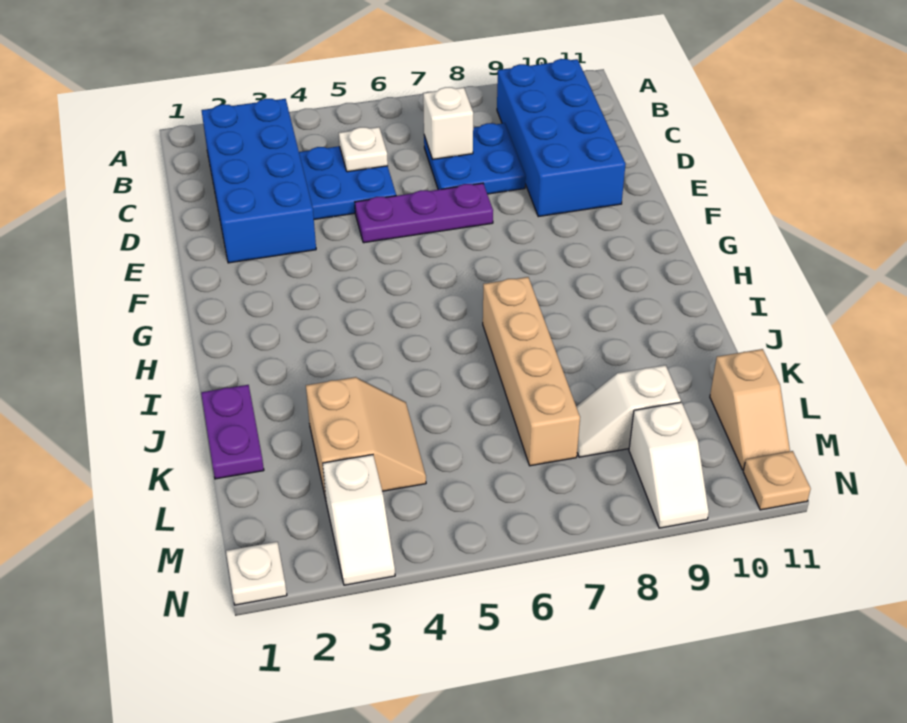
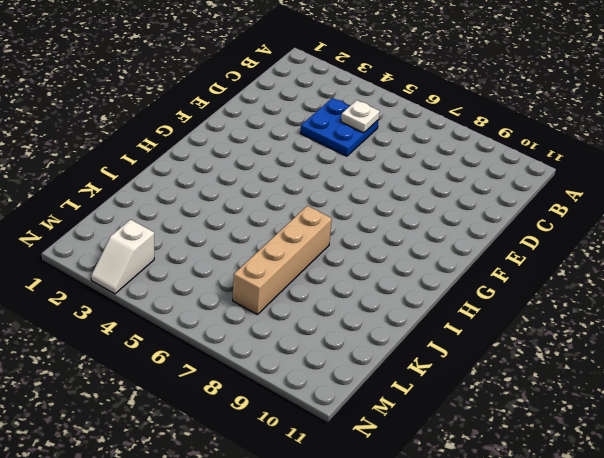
none -> blue 2x4 brick [201,99,316,263]
none -> blue 2x4 brick [497,59,625,217]
none -> blue 2x2 plate [424,123,526,194]

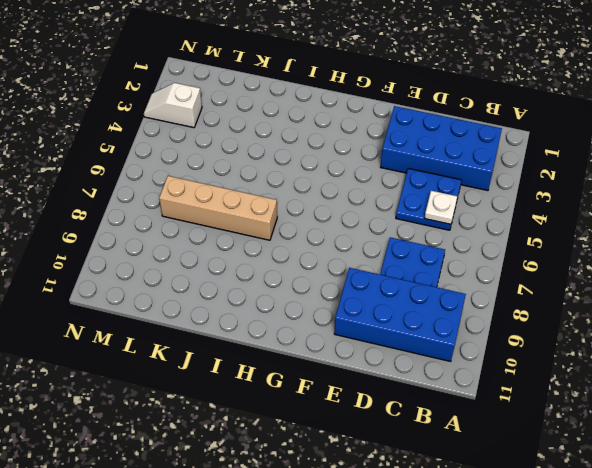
none -> purple 1x3 plate [355,183,493,243]
none -> purple 1x2 plate [201,385,264,479]
none -> tan 2x2 slope [306,377,426,499]

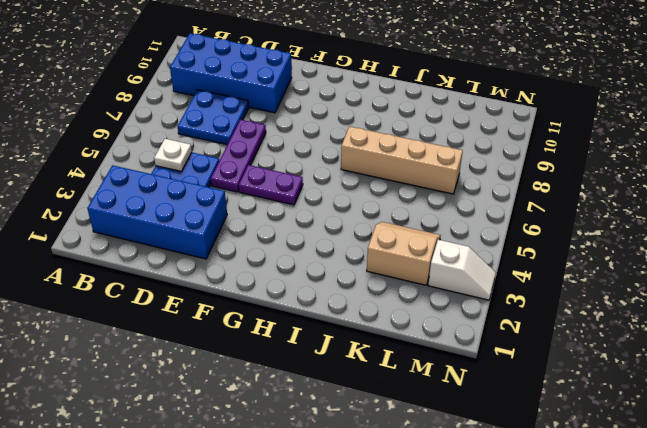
purple 1x2 plate [239,165,303,205] -> purple 1x2 plate moved to [201,385,264,479]
none -> white 1x2 slope [576,365,681,457]
none -> tan 1x2 slope [710,349,790,470]
none -> white 1x2 slope [629,402,709,528]

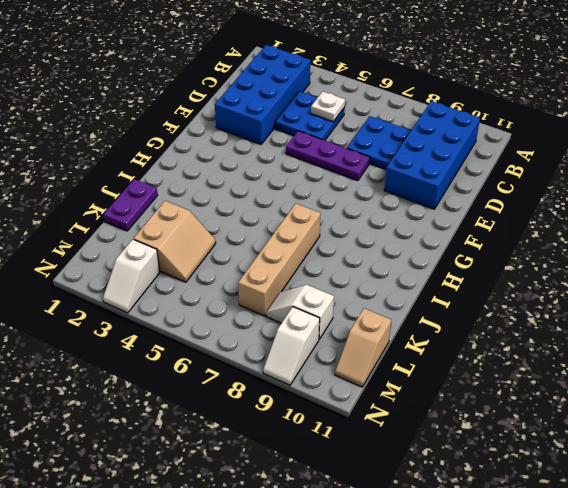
none -> white 1x1 plate [226,542,287,605]
none -> tan 1x1 plate [743,451,811,510]
none -> white 1x1 brick [423,87,473,159]

